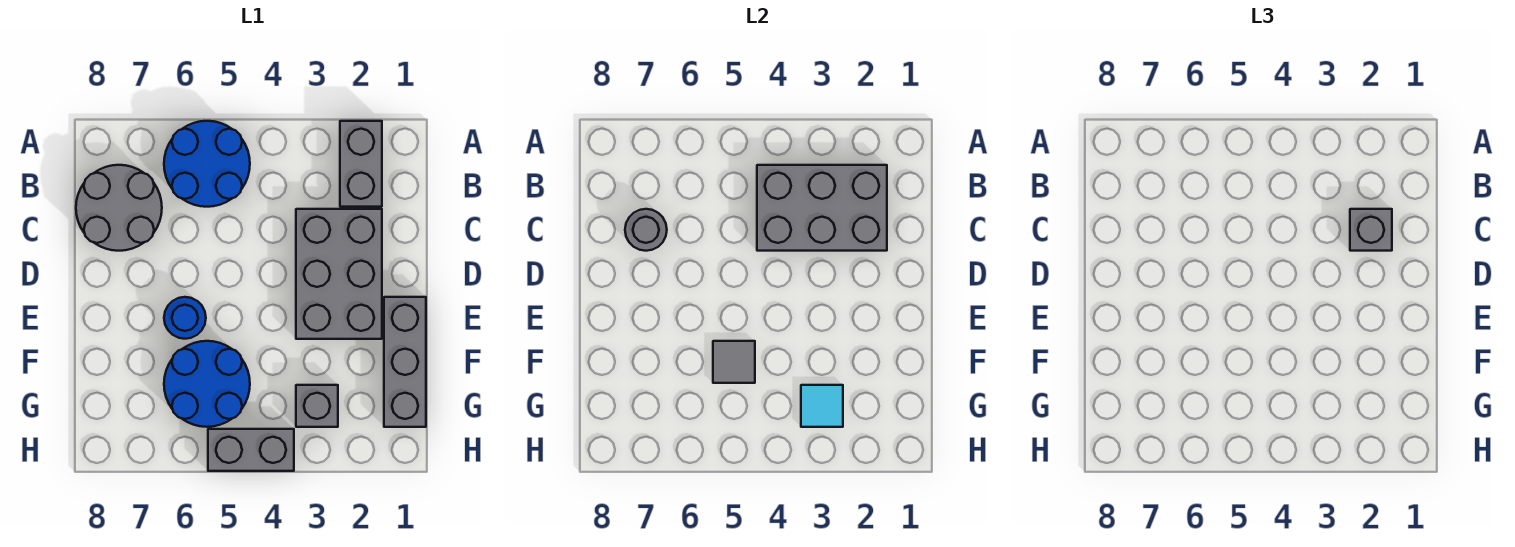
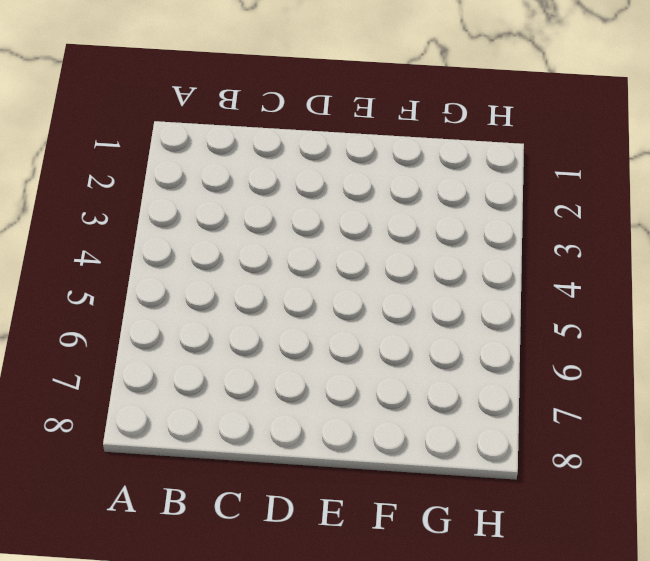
none -> grey 1x2 brick [340,121,382,207]
none -> blue 2x2 round brick [164,121,250,207]
none -> grey 2x2 round brick [76,165,162,251]

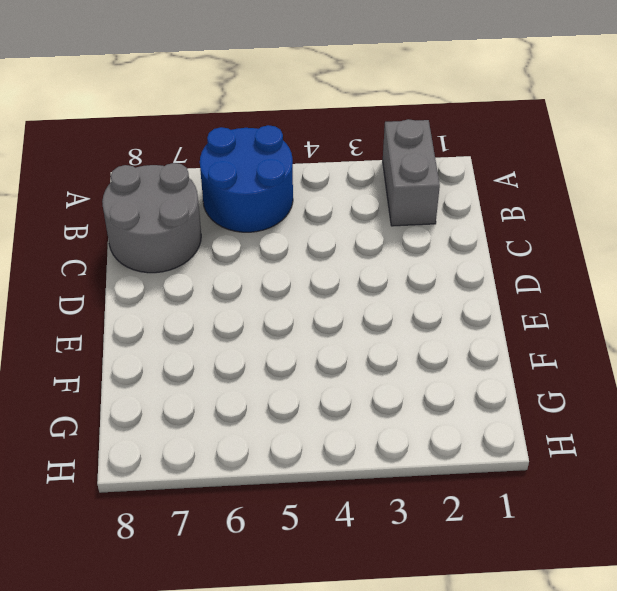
none -> grey 2x3 brick [296,209,382,339]
none -> grey 1x3 brick [384,297,426,427]
none -> blue 1x1 round brick [164,297,206,339]

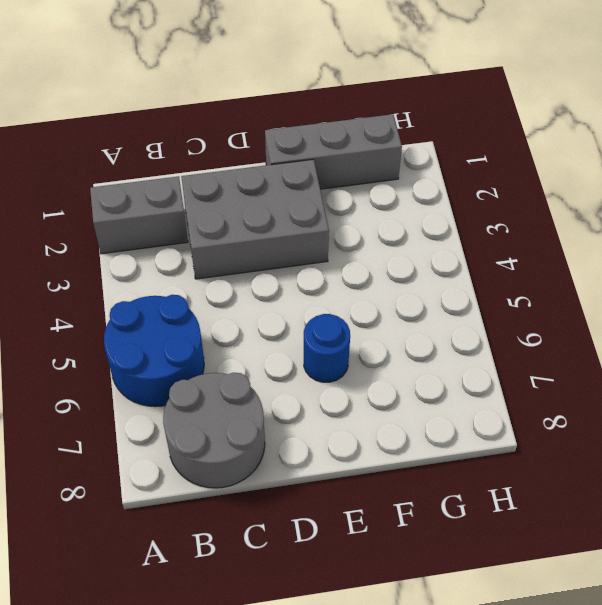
none -> blue 2x2 round brick [164,341,250,427]
none -> grey 1x1 brick [296,385,338,427]
none -> grey 1x2 brick [208,429,294,471]

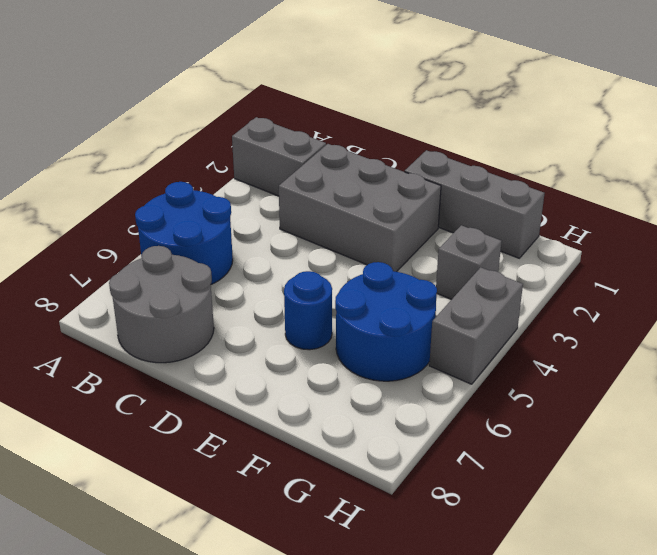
none -> grey 2x3 brick [757,165,887,251]
none -> grey 1x1 round brick [625,209,667,251]
none -> grey 1x1 tile [713,341,755,383]

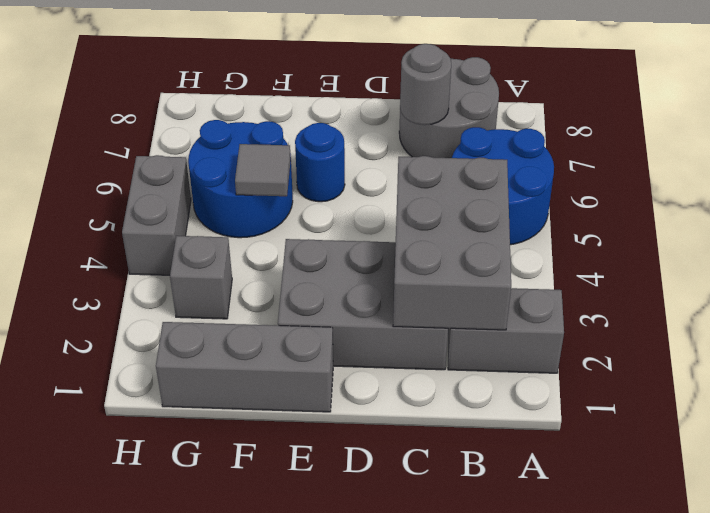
none -> cyan 1x1 tile [801,385,843,427]
none -> grey 1x1 brick [1350,209,1392,251]

